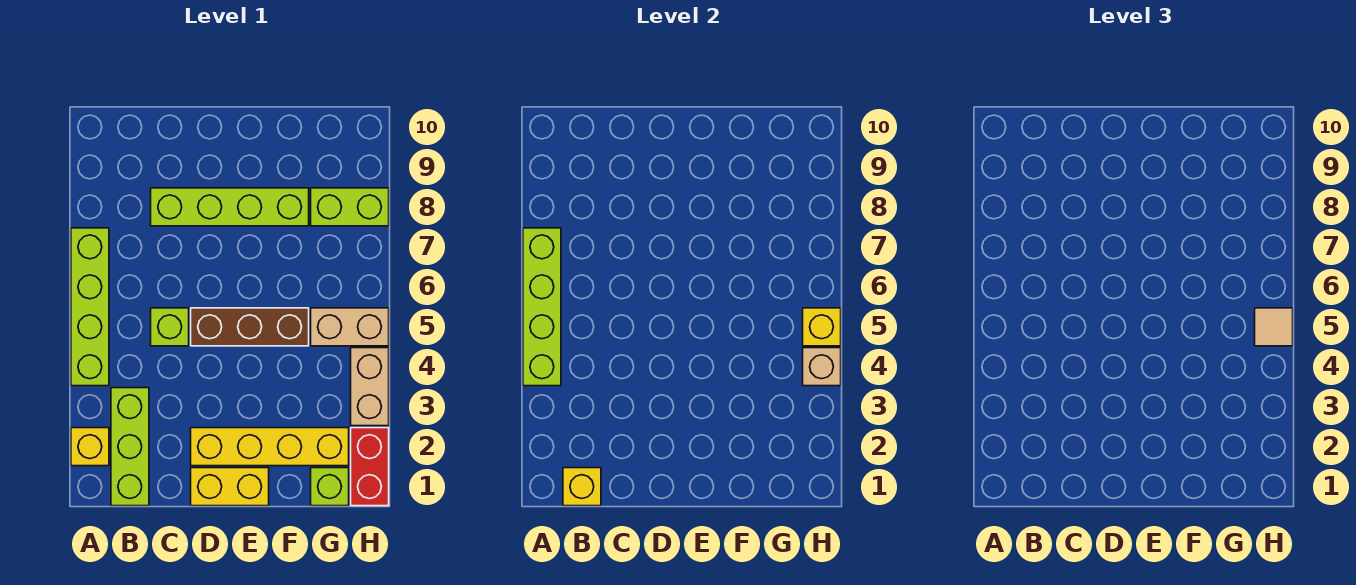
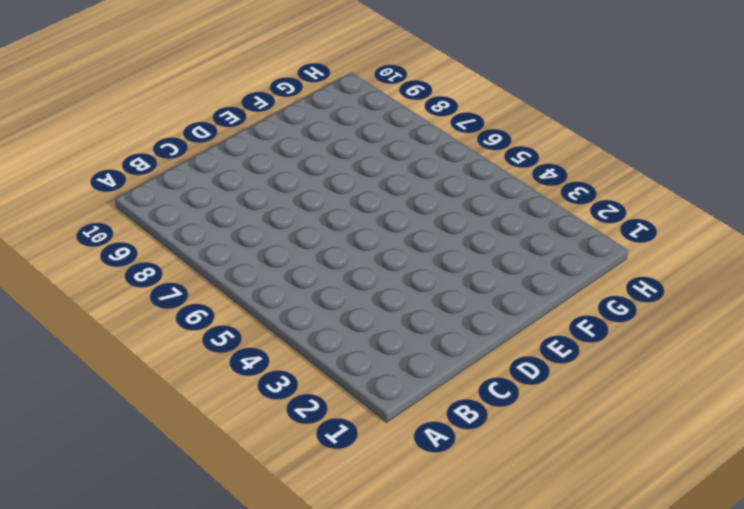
none -> yellow 1x1 brick [71,428,109,466]
none -> lime 1x4 brick [71,228,109,386]
none -> lime 1x3 brick [111,388,149,506]

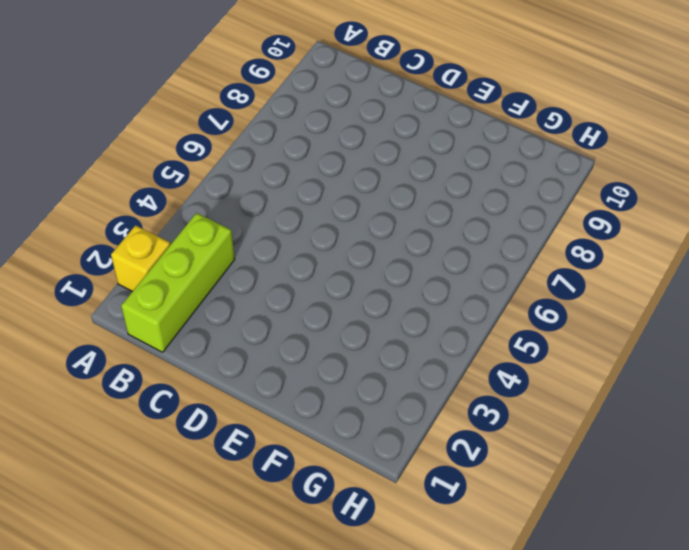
none -> lime 1x4 brick [71,228,109,386]
none -> lime 1x1 brick [151,308,189,346]
none -> lime 1x4 brick [151,188,309,226]

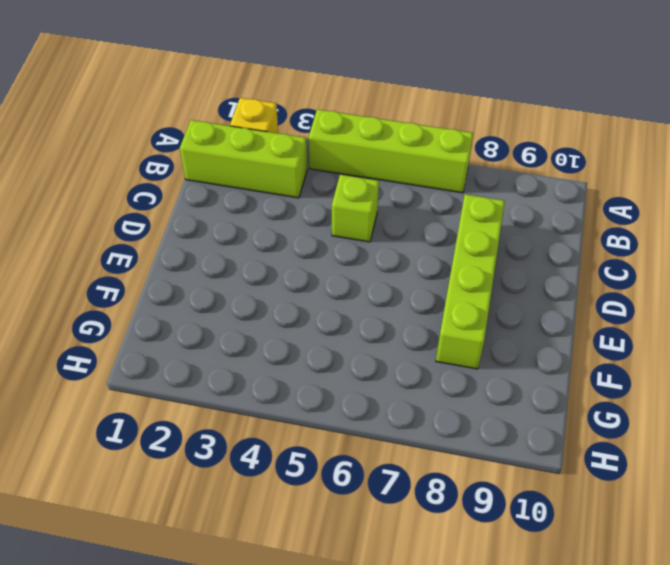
none -> yellow 1x2 brick [191,468,269,506]
none -> yellow 1x4 brick [191,428,349,466]
none -> brown 1x3 brick [191,308,309,346]

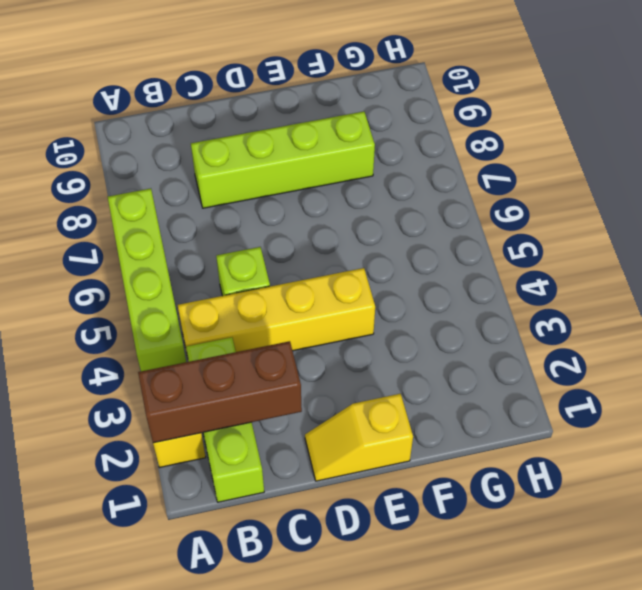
brown 1x3 brick [138,341,302,443] -> brown 1x3 brick moved to [191,308,309,346]
yellow 1x4 brick [178,268,375,357] -> yellow 1x4 brick moved to [191,428,349,466]
yellow 1x2 slope [305,394,413,481] -> yellow 1x2 brick [191,468,269,506]
none -> lime 1x1 brick [311,468,349,506]
none -> tan 1x2 brick [311,308,389,346]
none -> lime 1x2 brick [311,188,389,226]

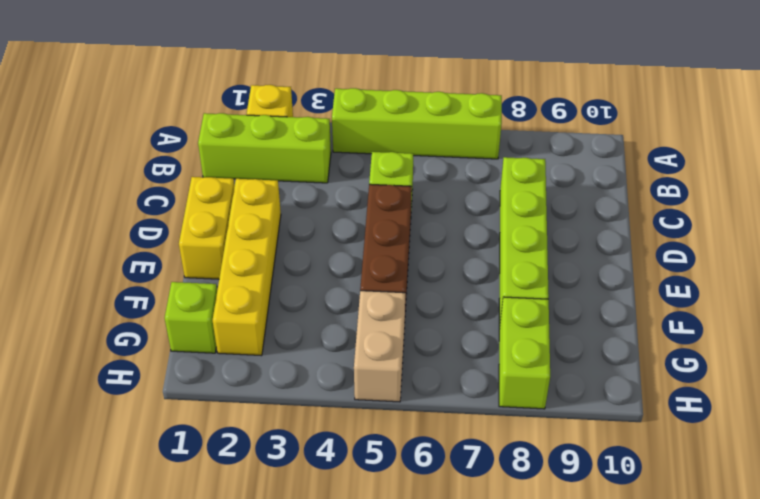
none -> red 1x2 brick [351,428,389,506]
none -> tan 1x2 brick [351,348,389,426]
none -> lime 1x4 brick [523,228,561,386]

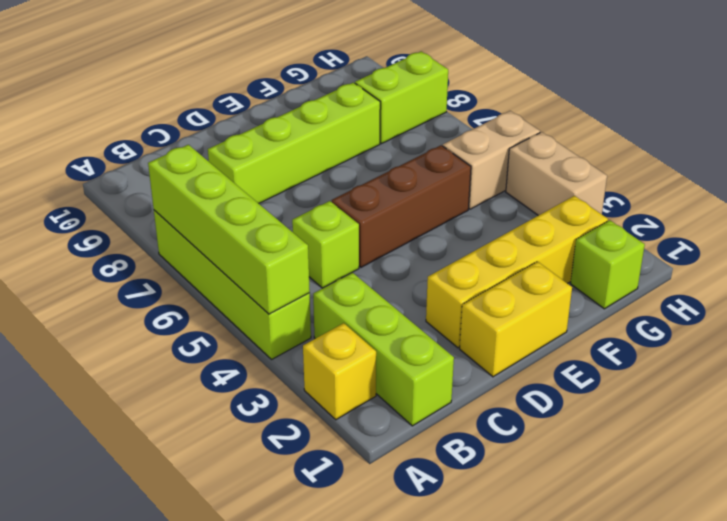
none -> red 1x2 brick [351,428,389,506]
none -> yellow 1x1 brick [563,468,601,506]
none -> tan 1x1 brick [803,348,841,386]

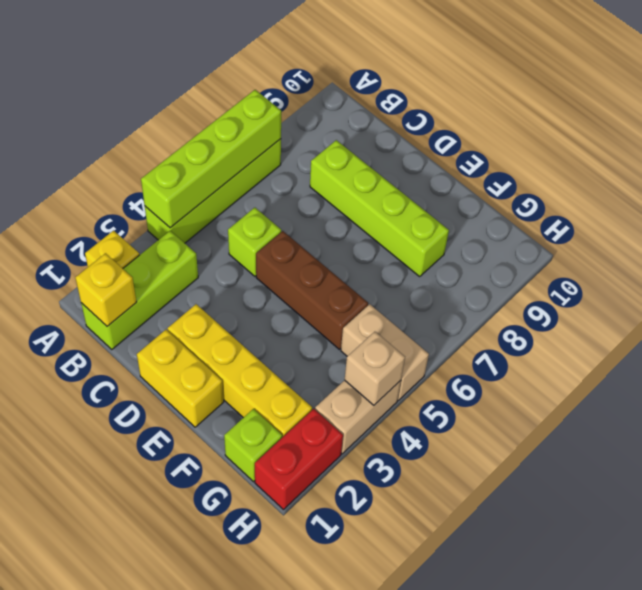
none -> lime 1x2 brick [311,188,389,226]
none -> yellow 1x1 brick [803,308,841,346]
none -> tan 1x1 tile [1255,308,1293,346]

